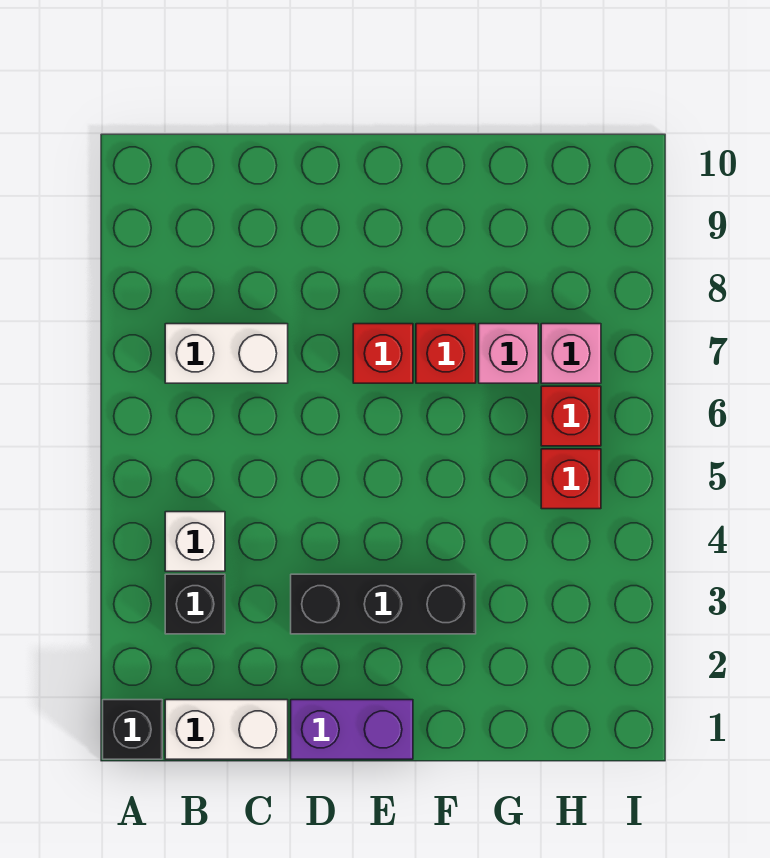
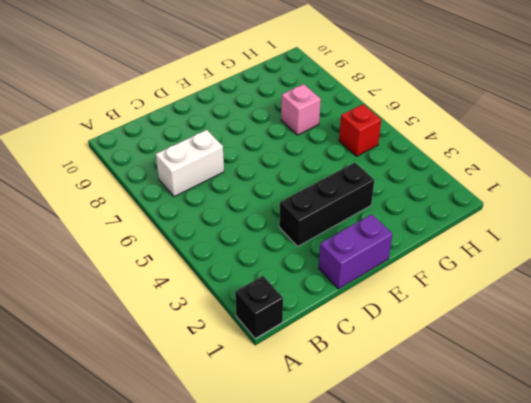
none -> white 1x2 brick [165,700,288,759]
none -> black 1x1 brick [165,574,225,634]
none -> white 1x1 brick [165,512,225,571]

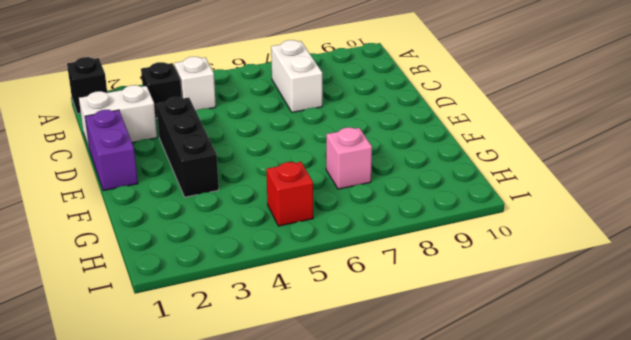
white 1x2 brick [79,85,157,150] -> white 1x2 brick turned to [165,700,288,759]
none -> red 1x1 brick [353,324,413,383]
none -> red 1x1 brick [416,324,476,383]
none -> red 1x1 brick [541,386,601,446]

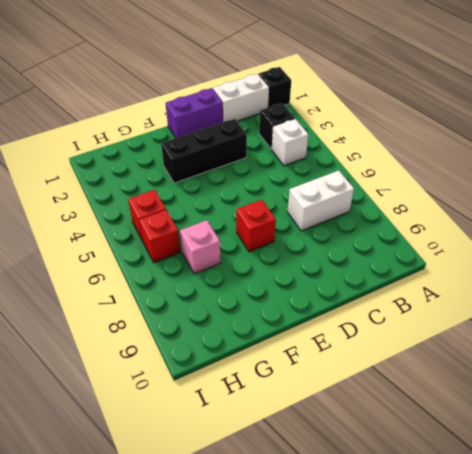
none -> red 1x1 brick [416,324,476,383]
none -> pink 1x1 brick [541,324,601,383]

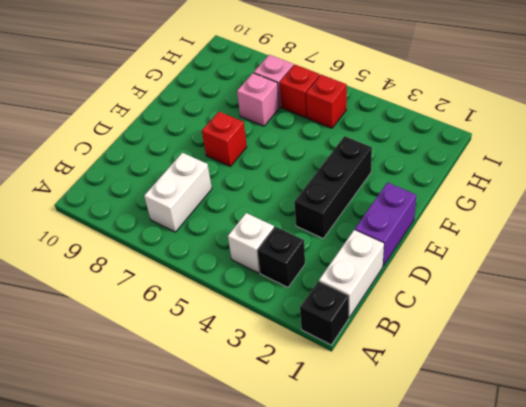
none -> red 1x1 brick [416,324,476,383]

